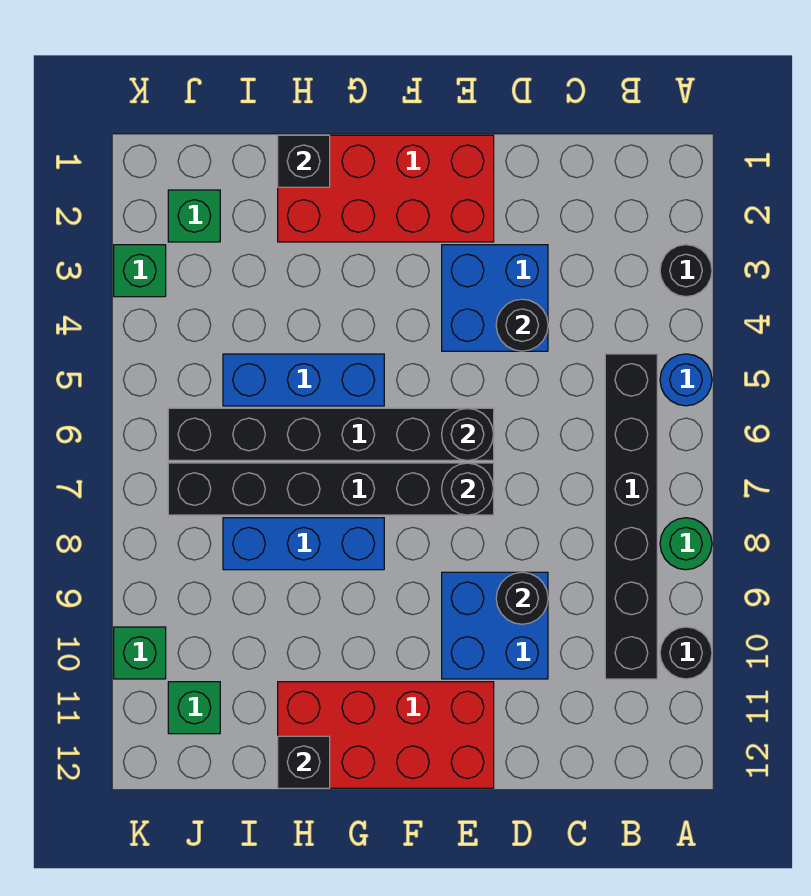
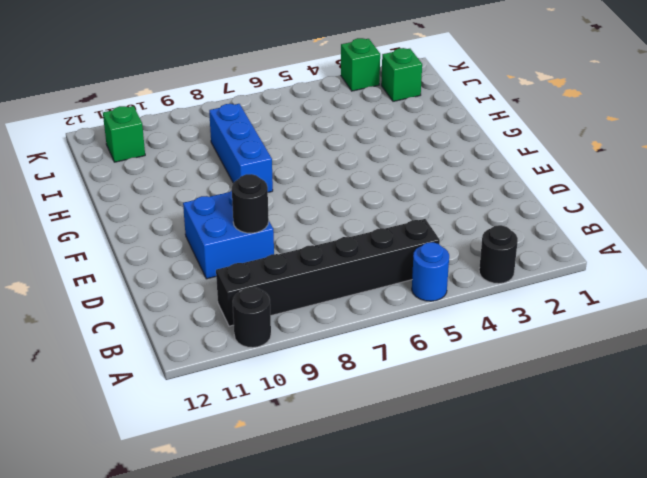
none -> green 1x1 round brick [660,518,712,570]
none -> blue 2x2 brick [442,245,548,351]
none -> red 2x4 brick [278,135,494,242]

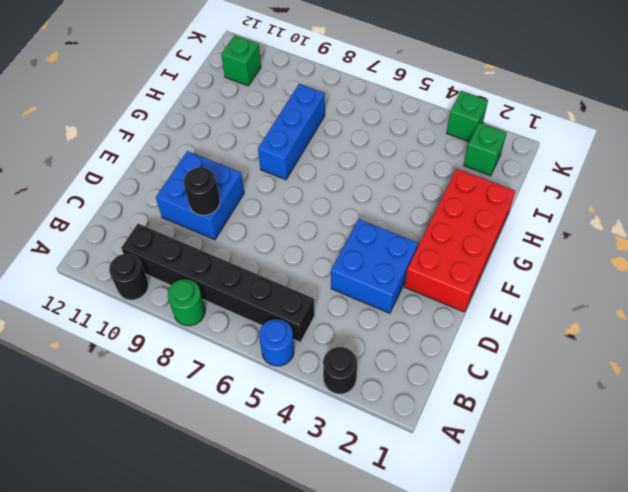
none -> black 1x6 brick [168,408,494,460]
none -> black 1x6 brick [168,463,494,515]
none -> red 2x4 brick [278,682,494,788]

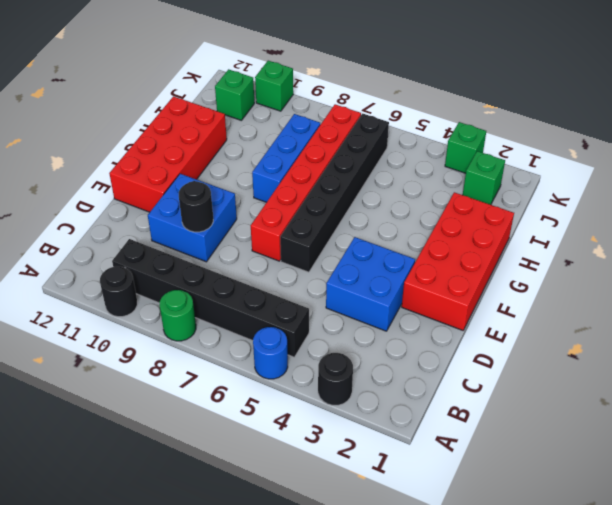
red 1x6 brick [251,104,361,261] -> black 1x6 brick [168,463,494,515]
none -> blue 1x3 brick [223,354,384,406]
none -> black 1x1 round brick [496,299,548,351]
none -> black 1x1 round brick [442,408,494,460]

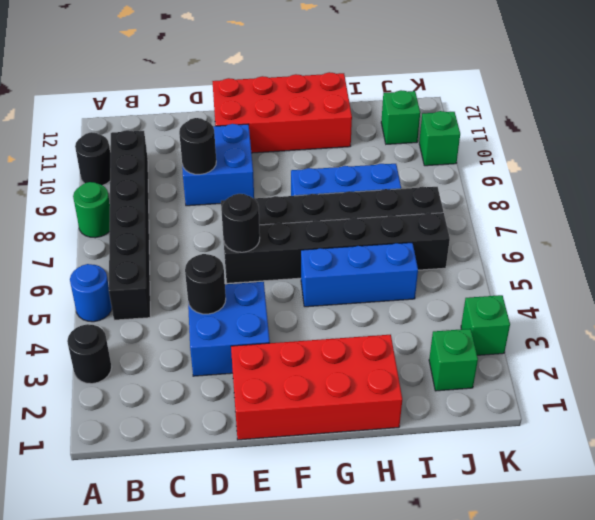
none -> black 1x1 round brick [442,463,494,515]
none -> black 1x1 brick [278,135,330,187]
none -> black 1x1 brick [278,736,330,788]

